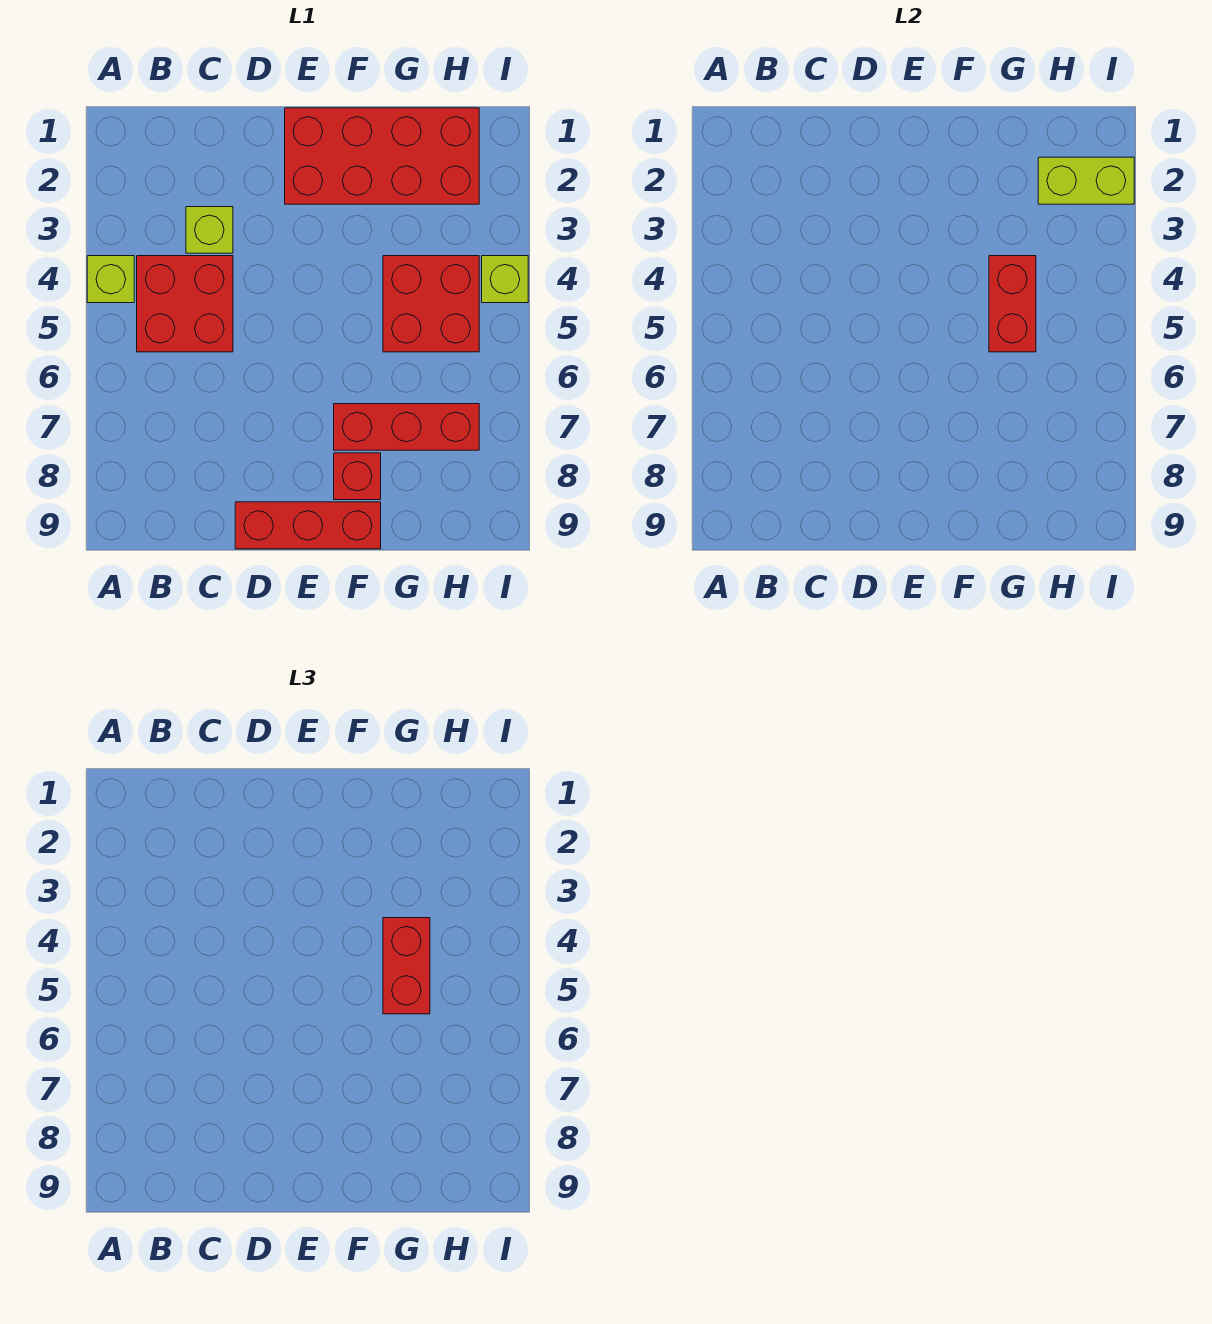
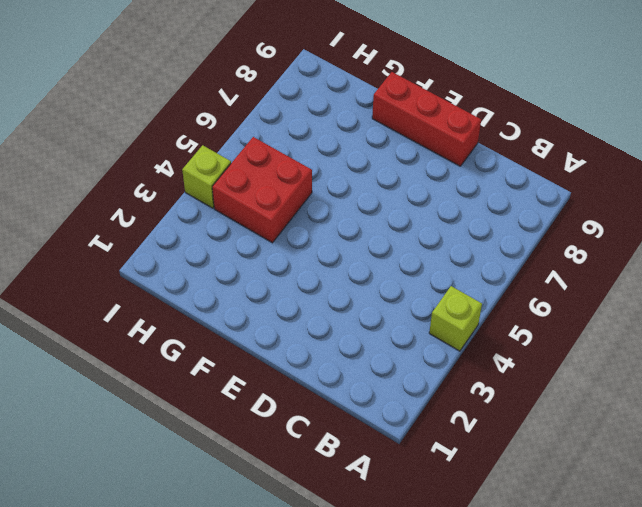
none -> red 2x2 brick [137,256,233,352]
none -> lime 1x1 brick [186,207,233,253]
none -> red 2x4 brick [285,108,479,204]

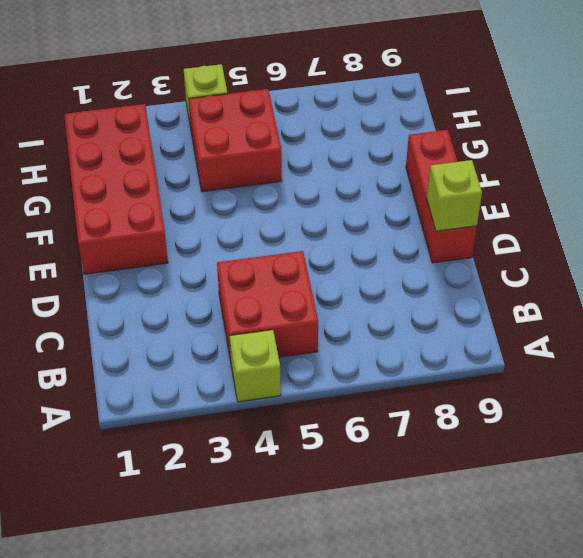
lime 1x1 brick [427,160,482,231] -> lime 1x1 brick moved to [186,207,233,253]
none -> red 1x3 brick [334,404,479,450]
none -> red 1x1 brick [334,453,381,500]
none -> red 1x2 brick [989,256,1036,352]

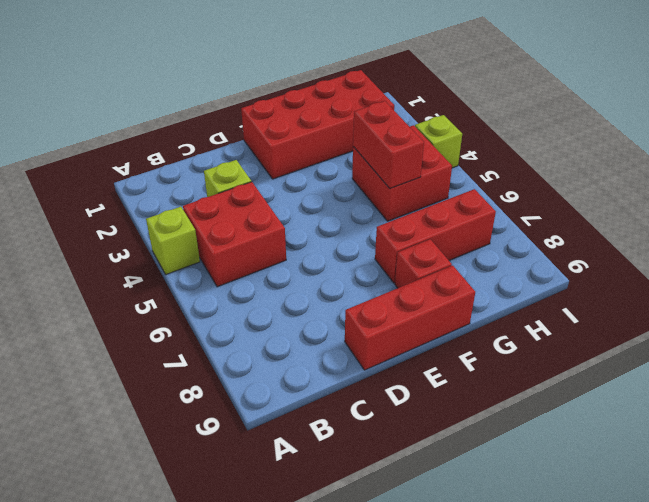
none -> lime 1x2 brick [1038,157,1134,204]
none -> red 1x2 brick [383,918,430,1014]

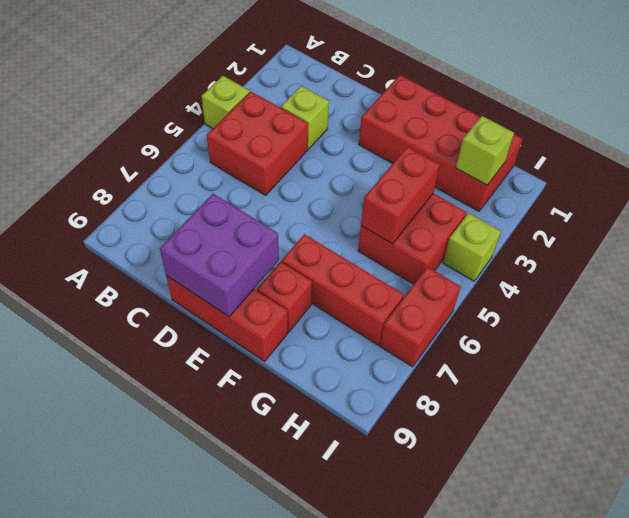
purple 2x2 brick [160,194,279,316] -> none
lime 1x1 brick [456,116,514,185] -> lime 1x2 brick [1038,157,1134,204]
red 1x2 brick [380,267,461,367] -> red 1x2 brick moved to [383,918,430,1014]

